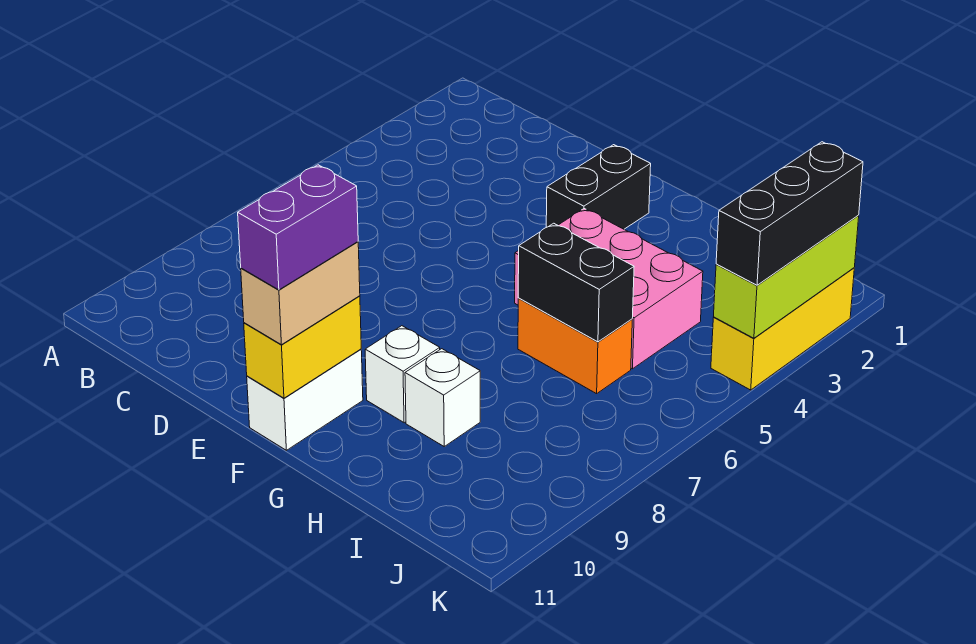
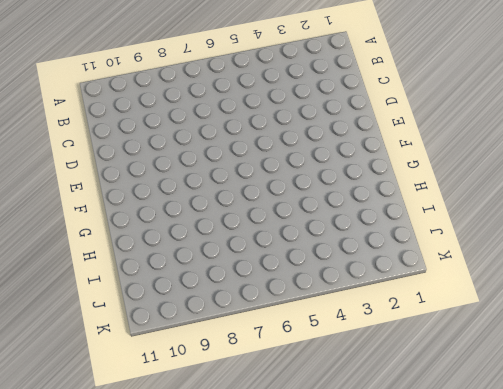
none -> black 1x2 brick [546,145,651,229]
none -> white 1x2 brick [247,349,363,450]
none -> pink 2x3 brick [515,209,703,369]

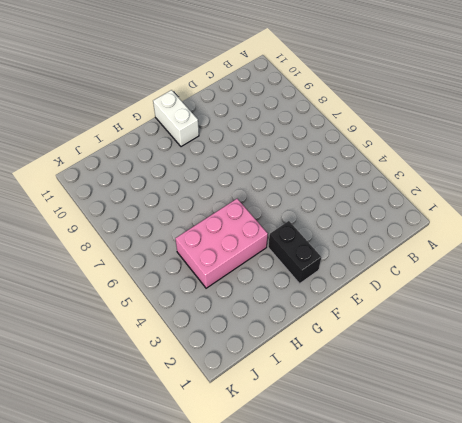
none -> white 1x1 brick [365,326,440,423]
none -> orange 1x2 brick [518,298,632,394]
none -> white 1x1 brick [405,349,480,446]

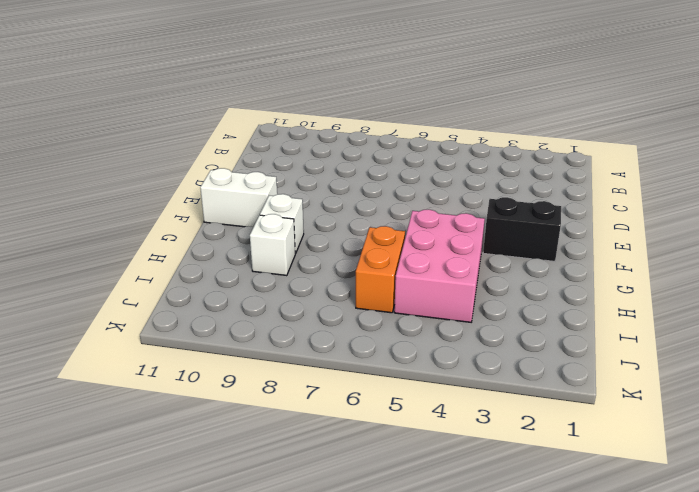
none -> yellow 1x3 brick [711,268,854,390]
none -> yellow 1x2 brick [244,296,361,398]
none -> black 1x2 brick [518,223,634,342]

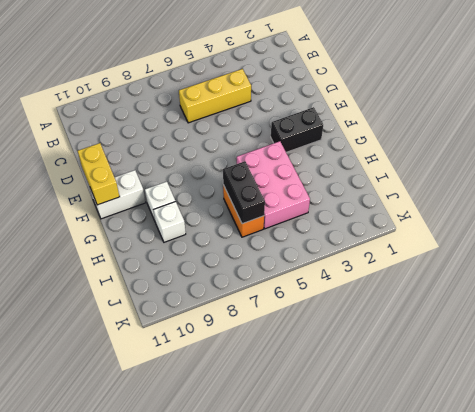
yellow 1x3 brick [179,69,251,123] -> yellow 1x3 brick moved to [711,268,854,390]
yellow 1x2 brick [78,143,120,205] -> yellow 1x2 brick turned to [244,296,361,398]
none -> lime 1x3 brick [714,216,859,338]
none -> tan 1x2 brick [241,242,360,345]
none -> black 1x3 brick [716,142,863,285]

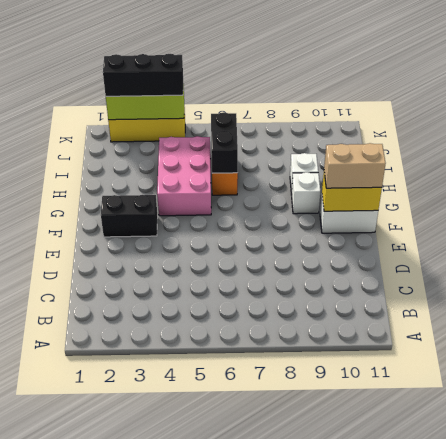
none -> purple 1x2 brick [238,165,358,290]

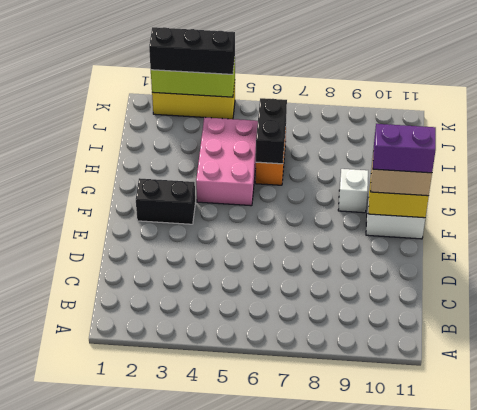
none -> white 1x1 brick [405,349,480,446]

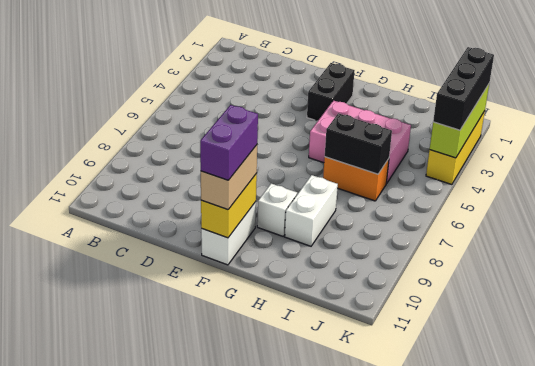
white 1x2 brick [285,175,338,246] -> white 1x1 brick [405,349,480,446]

